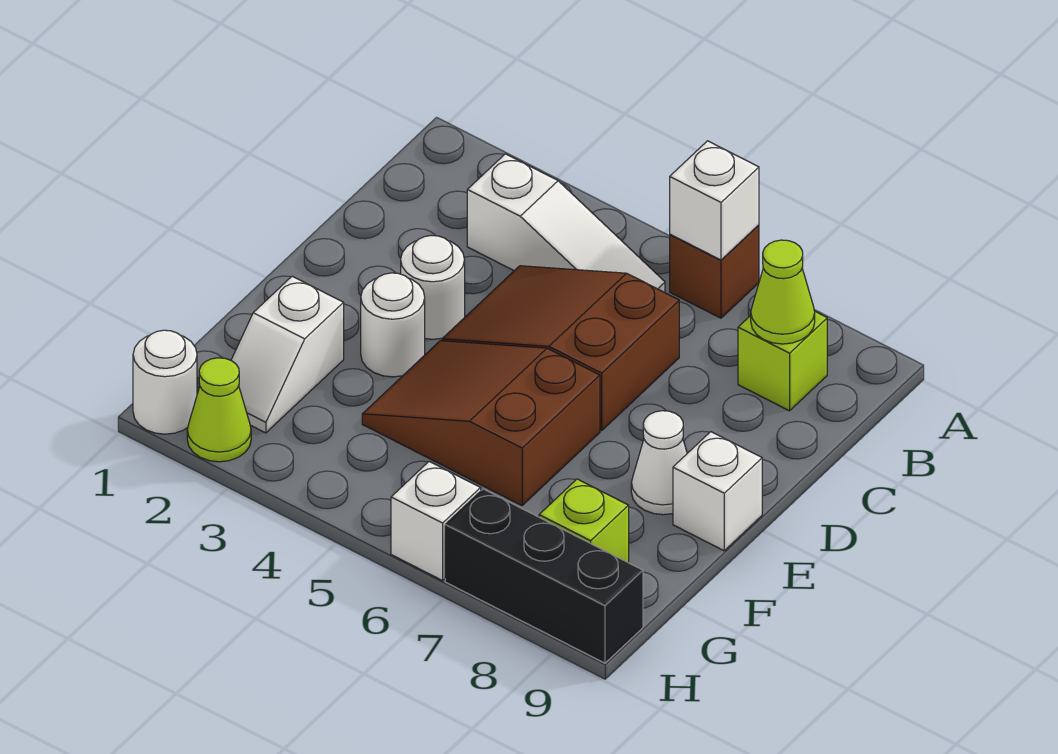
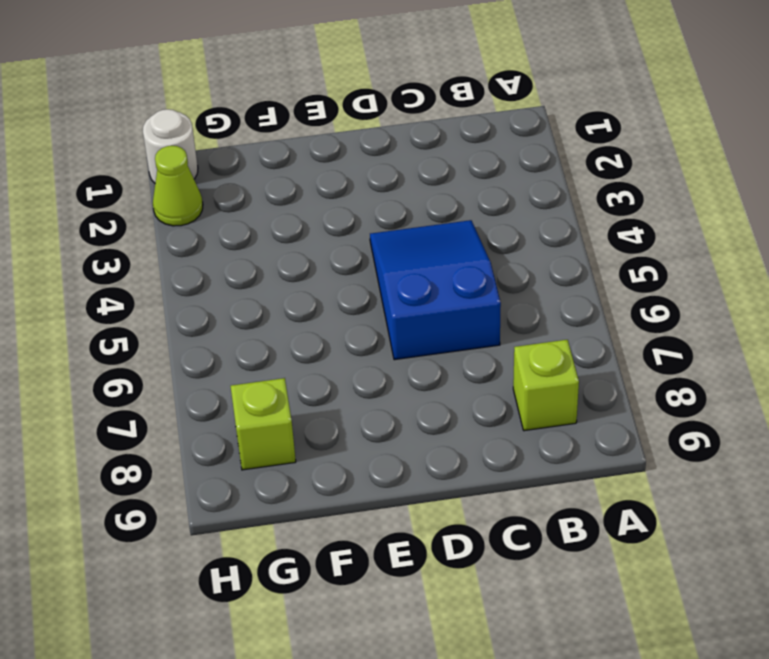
blue 2x3 slope [370,220,501,360] -> brown 2x3 slope [442,266,679,431]
none -> brown 1x1 brick [670,225,759,318]
none -> white 1x3 slope [467,154,665,293]
none -> white 1x1 round brick [401,235,465,339]

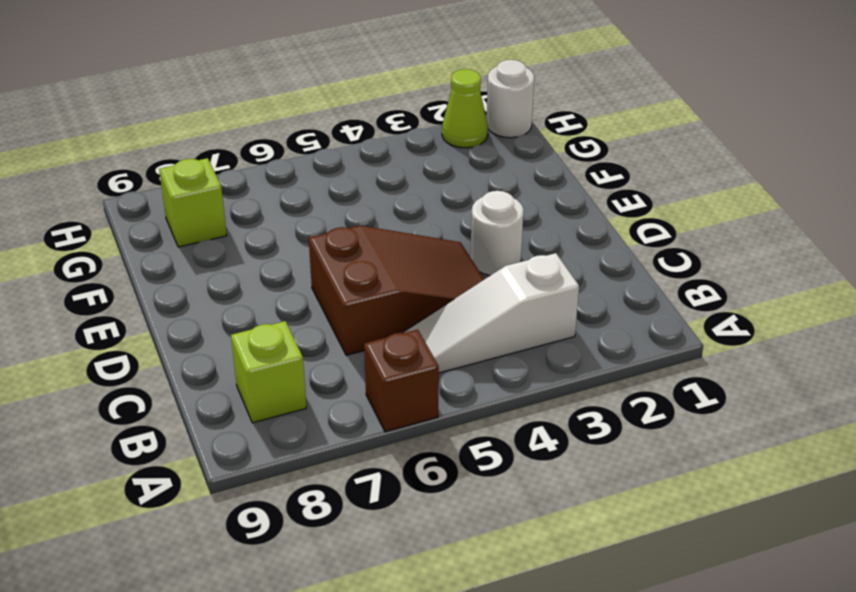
none -> white 1x1 round brick [361,273,425,377]
none -> brown 2x3 slope [362,341,600,505]
none -> white 1x1 cone [631,411,687,515]

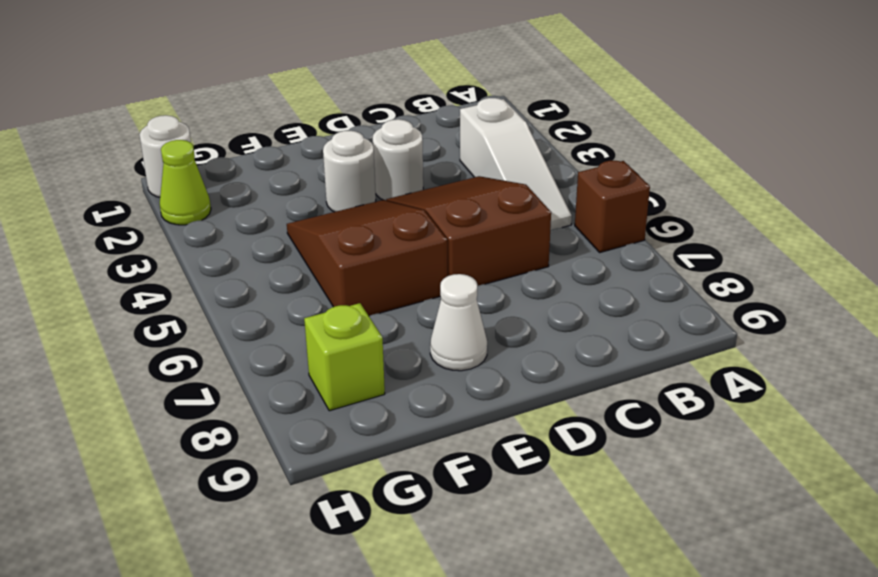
none -> lime 1x1 brick [738,312,827,411]
none -> white 1x1 brick [673,432,762,551]
none -> white 1x2 slope [231,276,344,433]

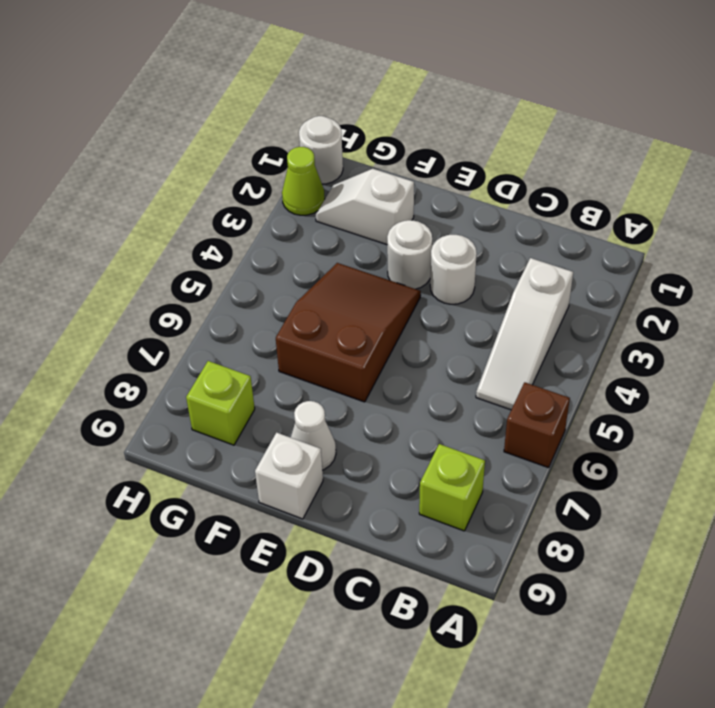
none -> brown 2x3 slope [442,266,679,431]
none -> white 1x1 brick [391,462,481,581]
none -> black 1x3 brick [445,489,643,663]

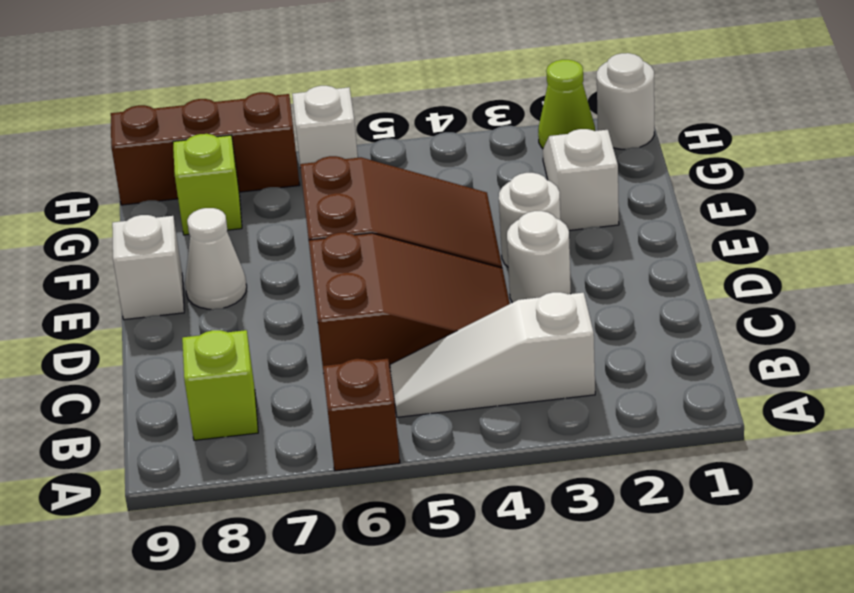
brown 1x3 brick [111,92,299,205] -> black 1x3 brick [445,489,643,663]
none -> white 1x1 brick [670,141,759,260]
none -> lime 1x1 cone [751,240,815,344]

